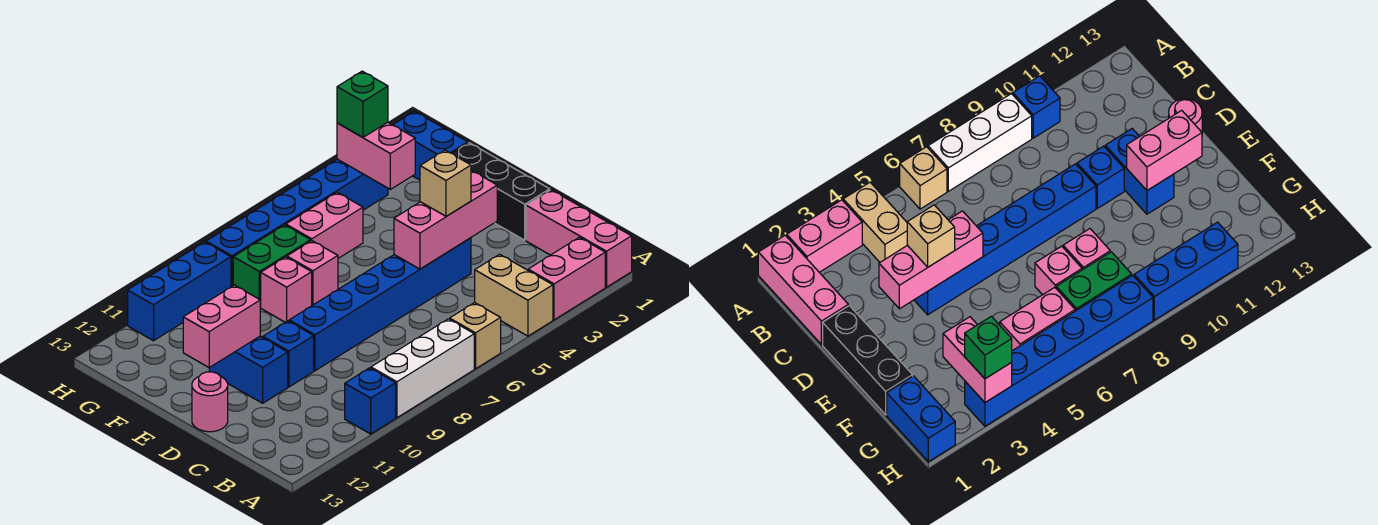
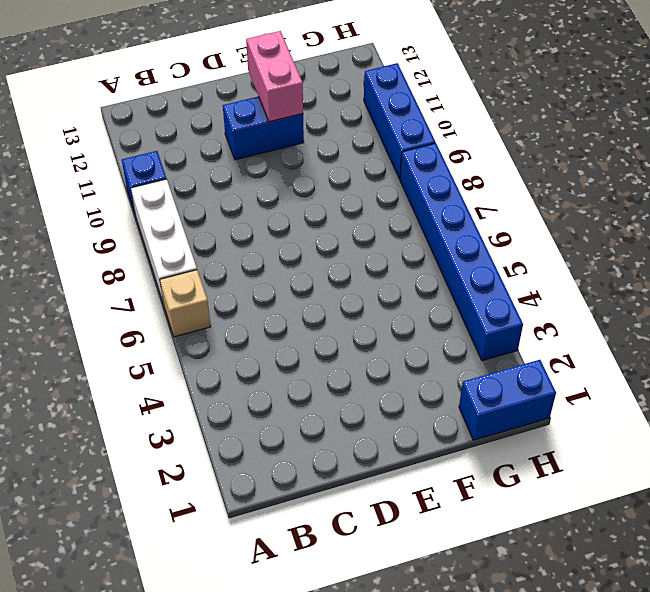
none -> pink 1x3 brick [526,190,632,287]
none -> pink 1x2 brick [528,237,605,320]
none -> tan 1x2 brick [475,254,553,336]

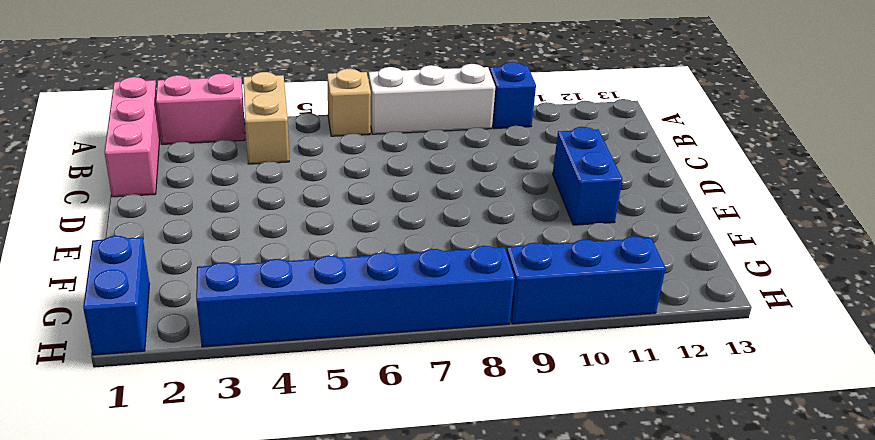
none -> black 1x3 brick [452,143,550,240]
none -> blue 1x6 brick [289,238,471,371]
none -> blue 1x1 brick [263,321,314,387]

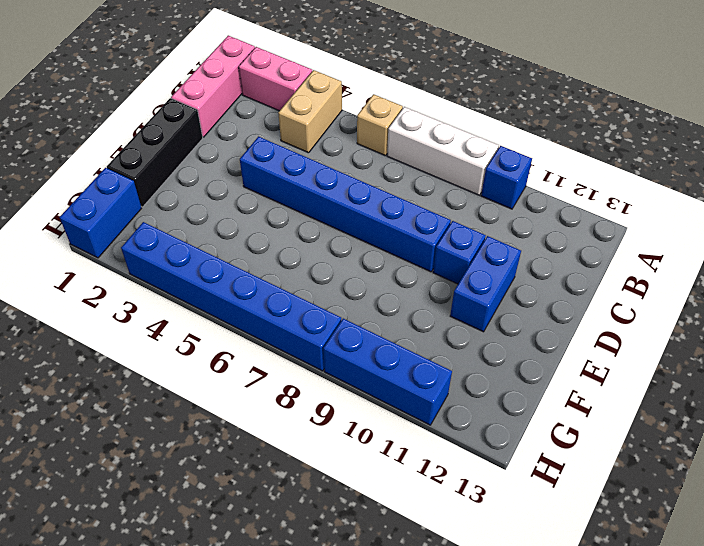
none -> pink 1x1 round brick [192,372,228,432]
none -> pink 1x1 brick [287,241,338,305]
none -> pink 1x1 brick [261,257,312,322]

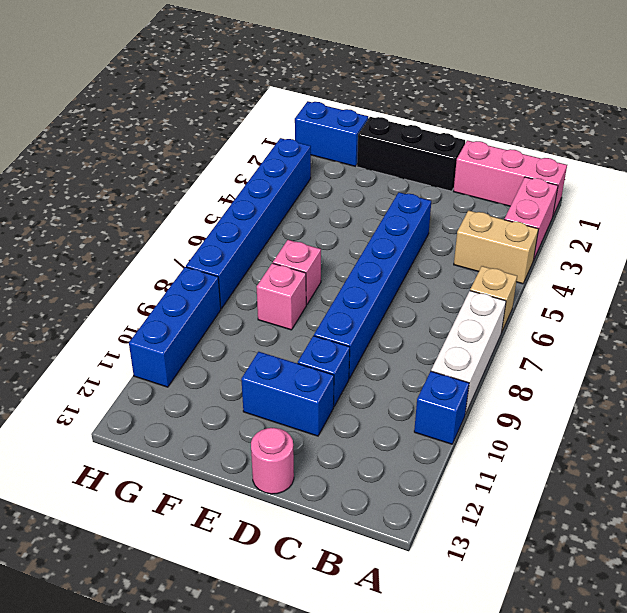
none -> pink 1x2 brick [286,192,363,258]
none -> green 1x2 brick [233,225,311,307]
none -> pink 1x3 brick [394,170,497,269]

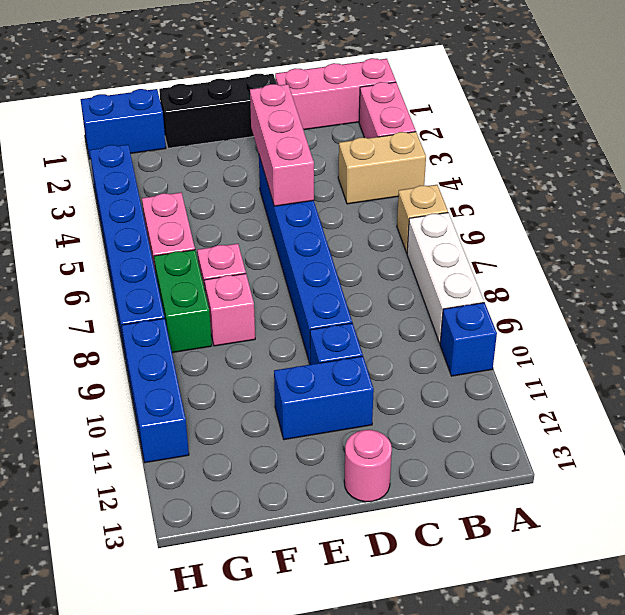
none -> pink 1x2 brick [183,285,260,368]
none -> pink 1x2 brick [337,122,415,189]
none -> tan 1x1 brick [420,150,471,216]

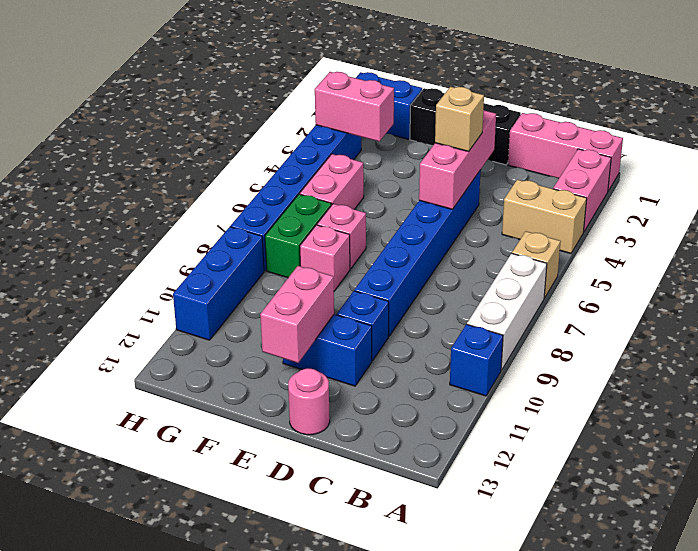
none -> green 1x1 brick [337,71,388,137]

